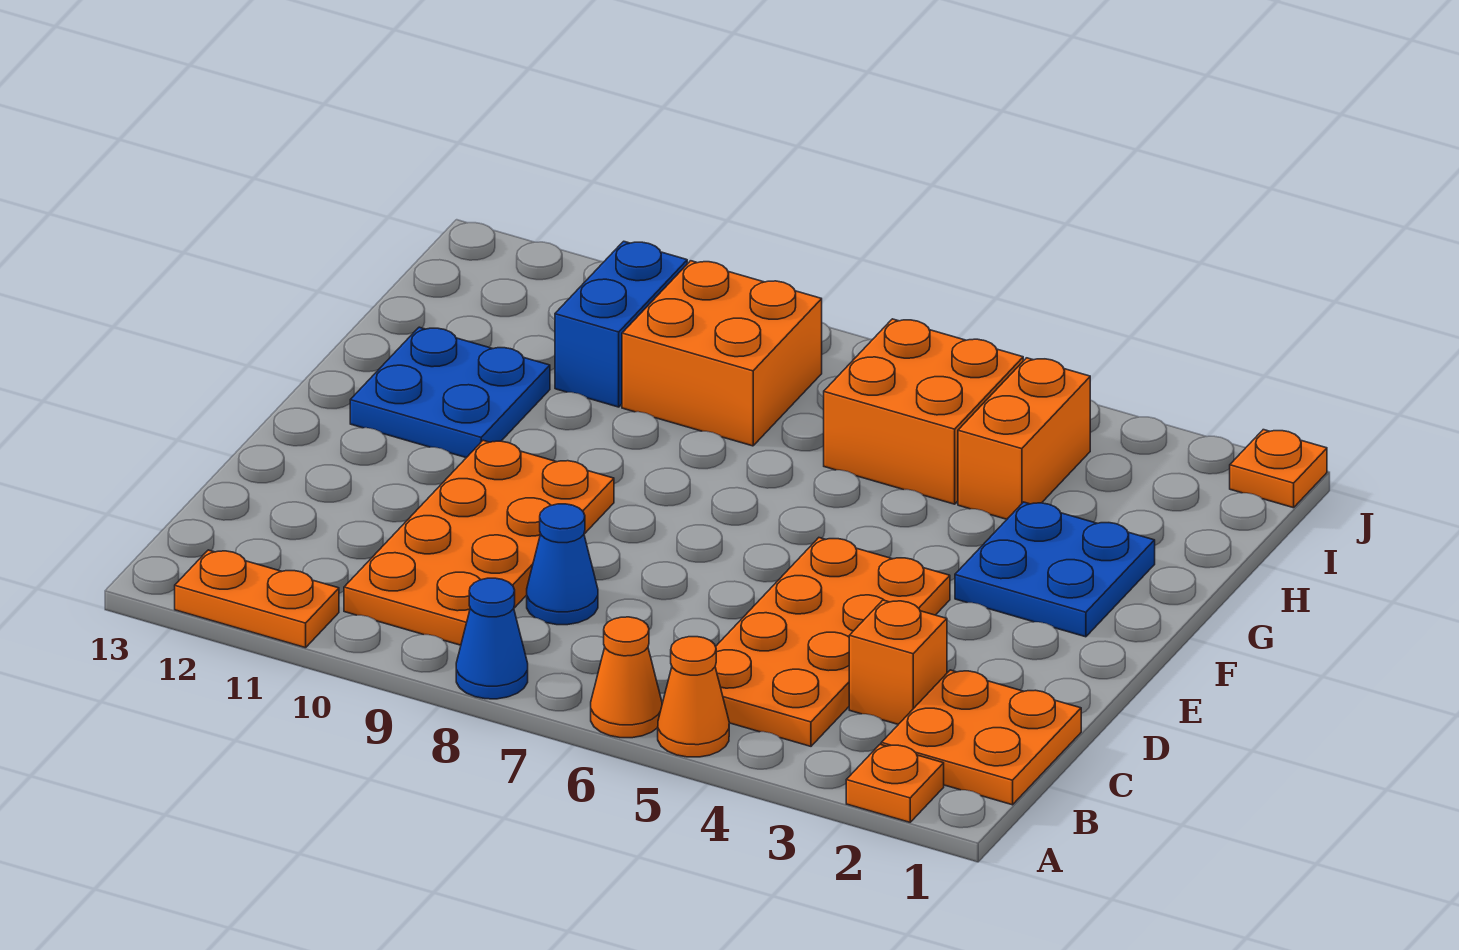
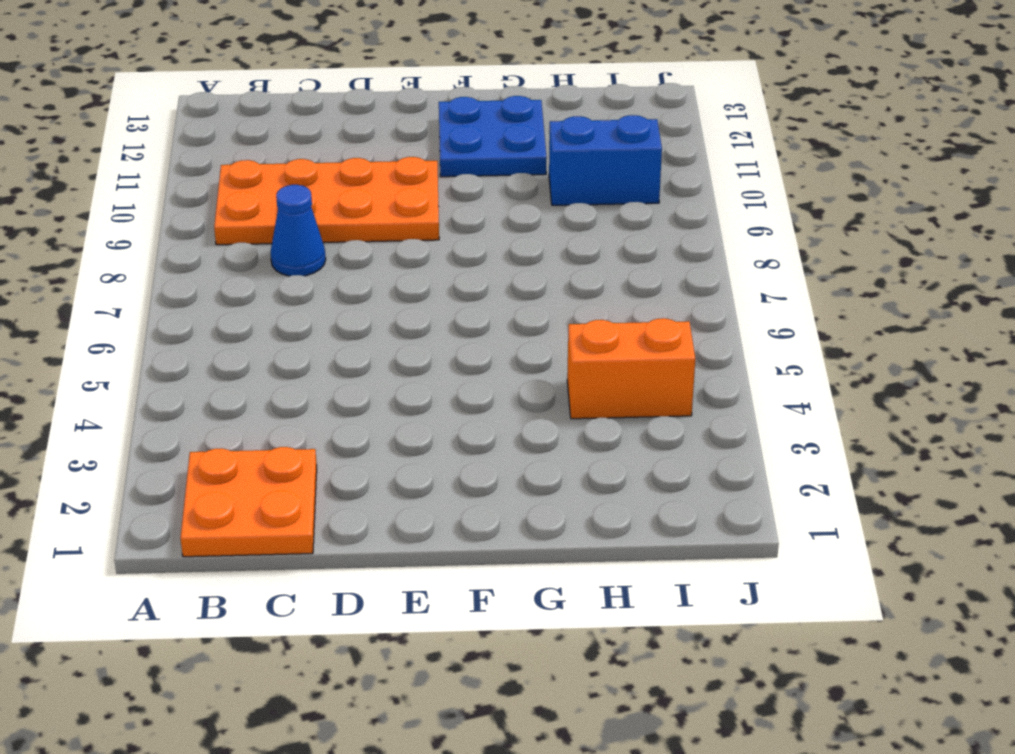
none -> orange 1x1 plate [846,744,944,822]
none -> orange 1x1 cone [658,637,729,757]
none -> orange 1x1 cone [591,617,662,738]

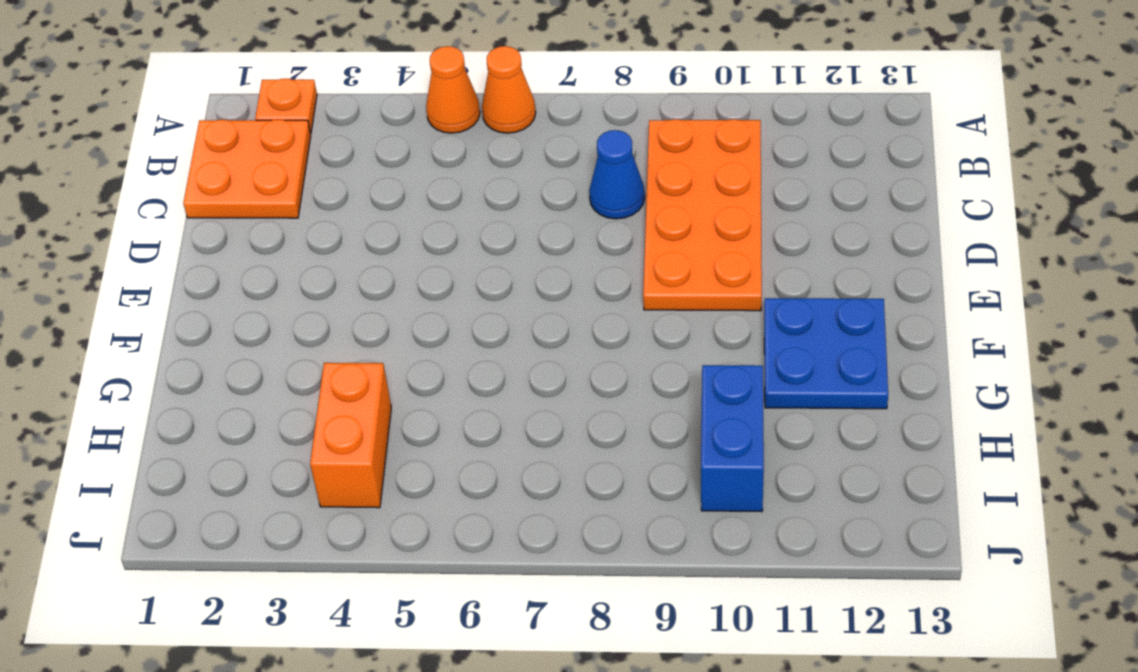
none -> blue 1x1 cone [456,578,528,699]
none -> orange 1x2 plate [175,550,339,648]
none -> orange 2x4 plate [715,538,950,746]

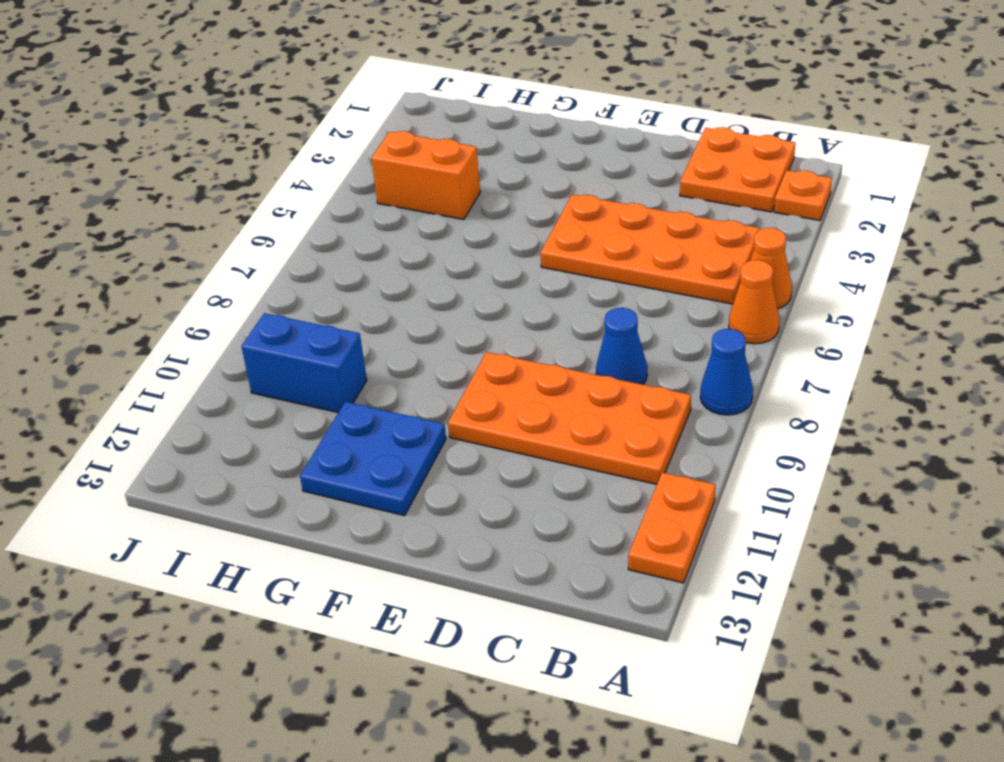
none -> orange 1x1 brick [849,600,947,724]
none -> blue 2x2 plate [955,502,1155,637]
none -> orange 2x2 brick [824,319,1023,504]

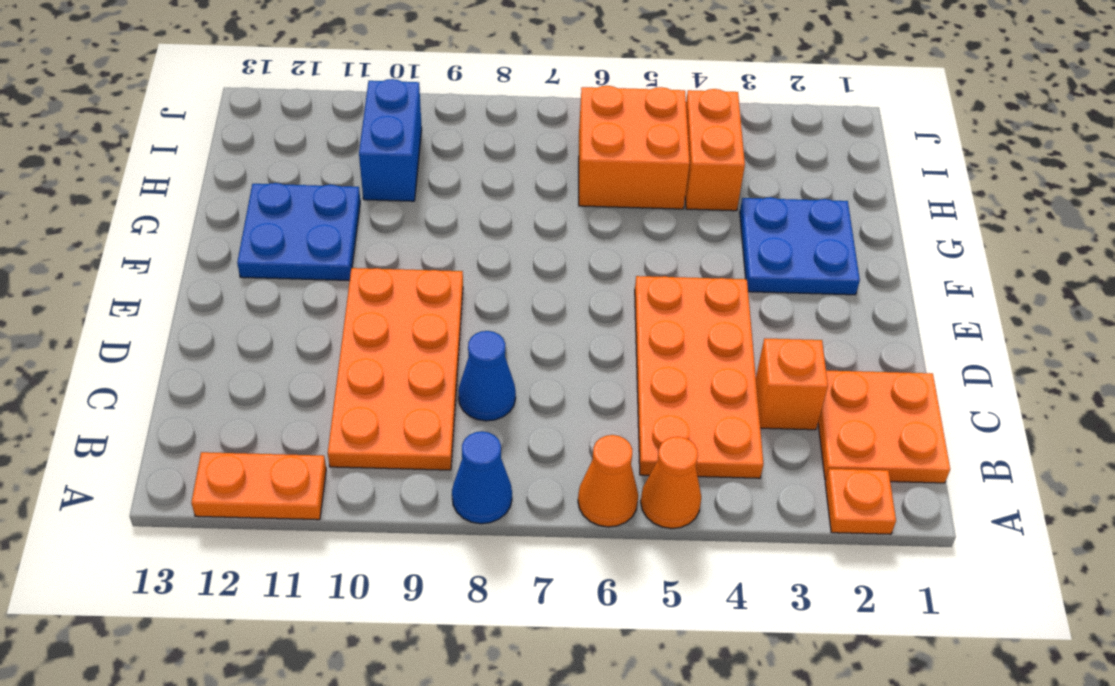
none -> orange 2x2 brick [622,261,822,446]
none -> orange 1x1 plate [1230,430,1327,508]

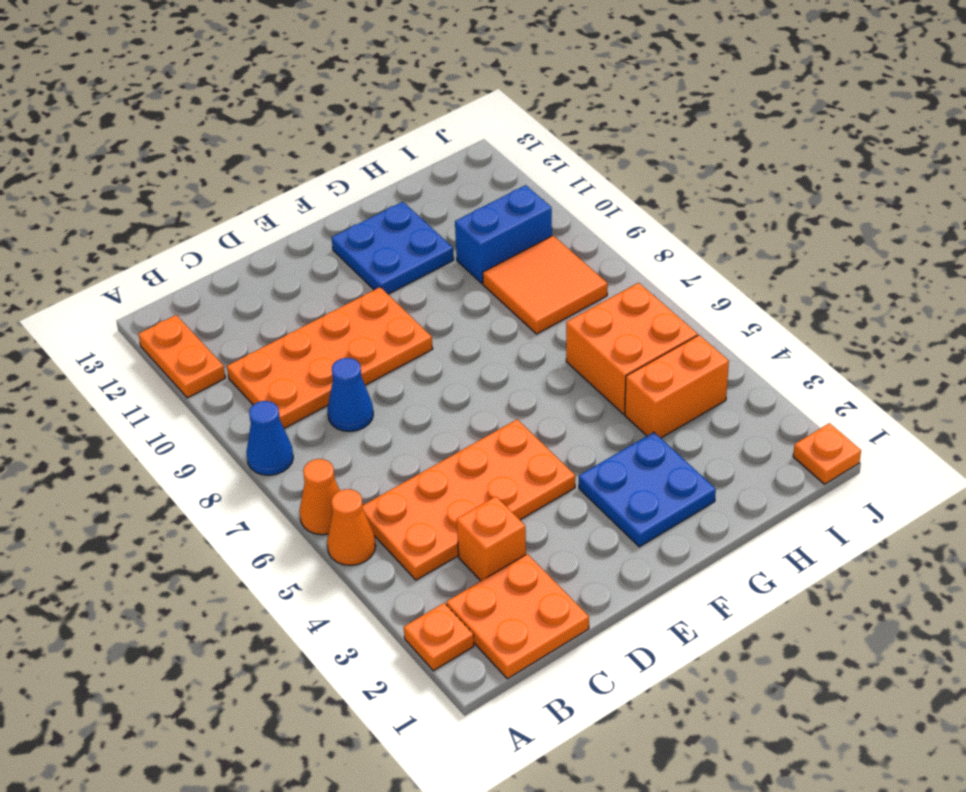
orange 2x2 tile [483,236,608,334] -> orange 2x2 brick [622,261,822,446]

